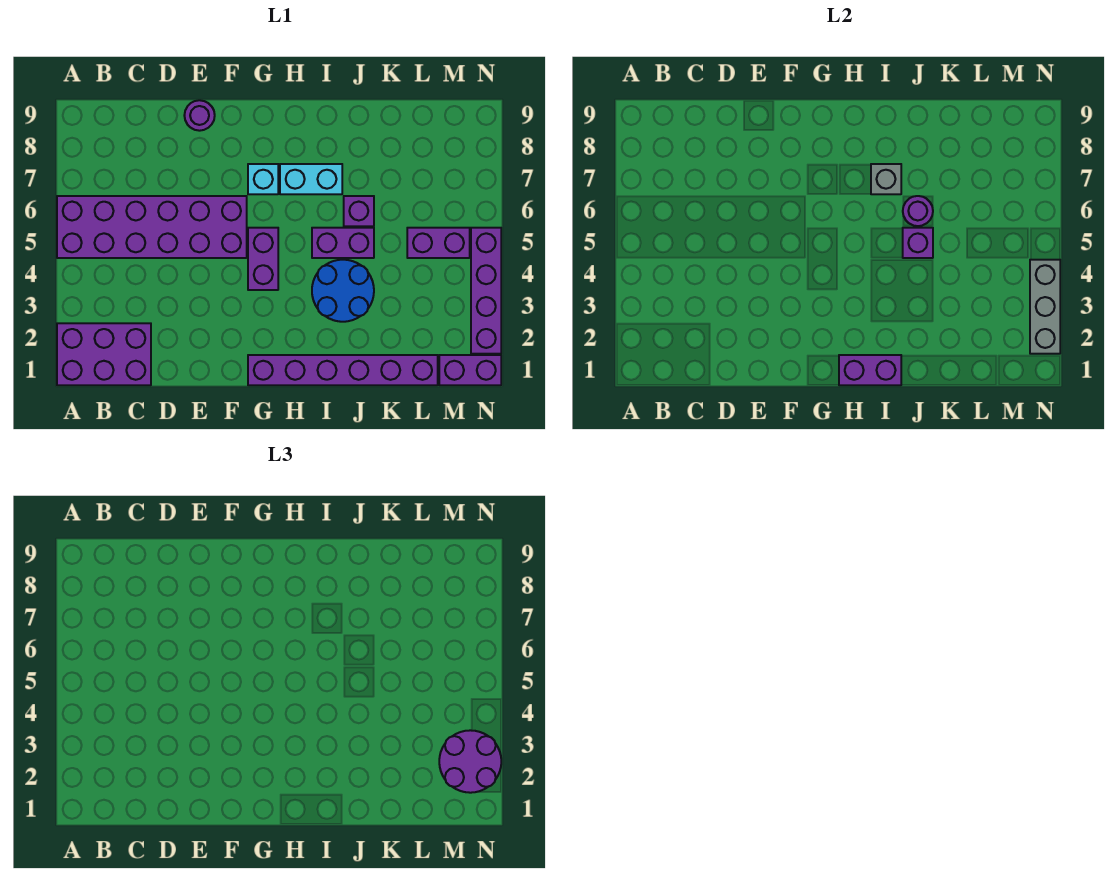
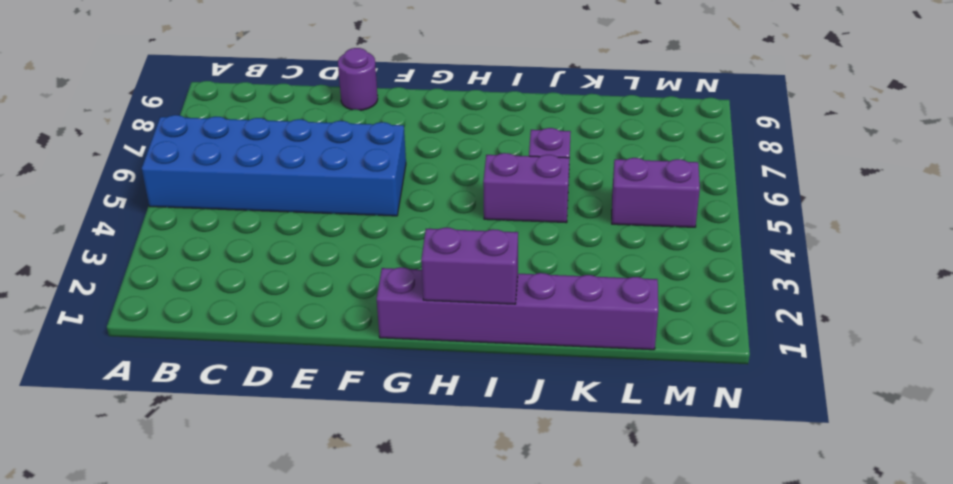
blue 2x6 brick [142,115,406,216] -> purple 2x6 brick [57,196,247,258]
none -> purple 2x3 brick [57,323,151,385]
none -> purple 1x2 brick [248,228,278,290]
none -> cyan 1x1 brick [248,164,278,194]

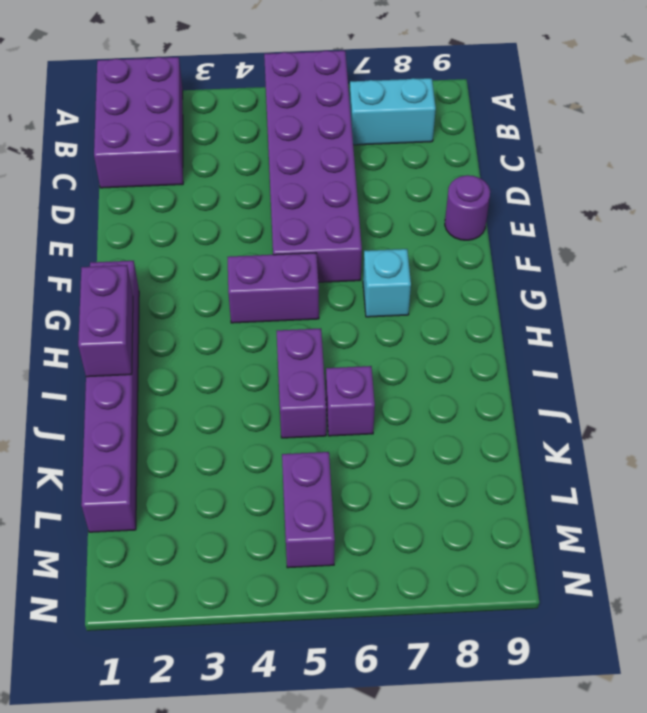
cyan 1x2 brick [350,78,436,145] -> cyan 1x2 brick turned to [280,164,342,194]
none -> blue 2x2 round brick [312,260,374,322]
none -> purple 1x2 brick [439,355,501,385]
none -> purple 1x4 brick [471,228,501,354]

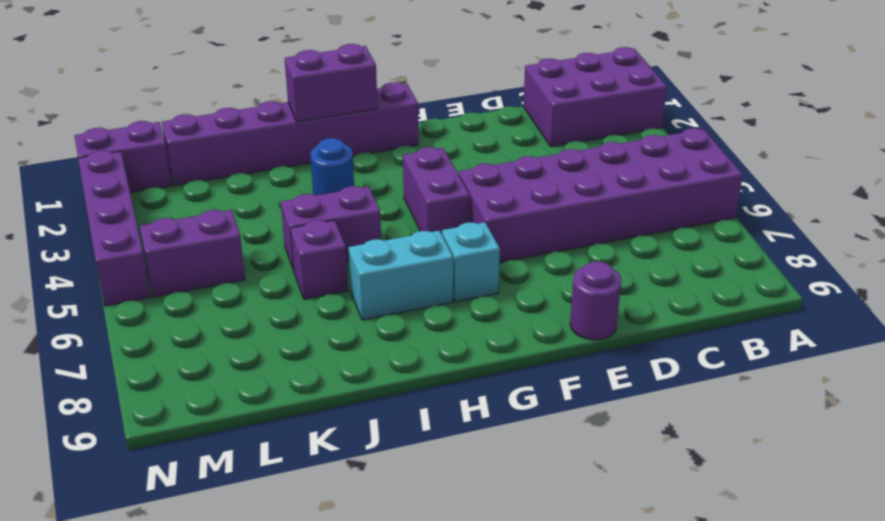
blue 1x1 round brick [310,138,354,195] -> blue 2x2 round brick [312,260,374,322]
none -> grey 1x1 brick [871,164,901,194]
none -> purple 1x1 brick [903,228,933,258]
none -> purple 1x1 round brick [903,196,933,226]

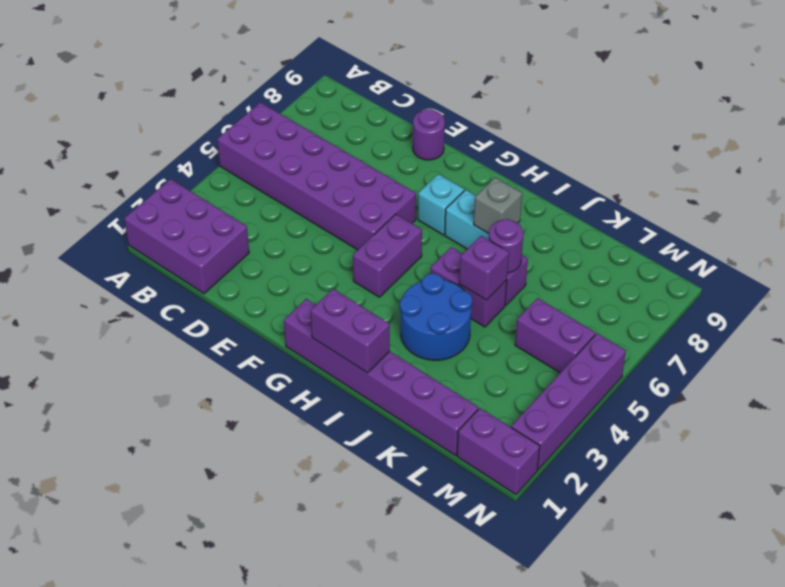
none -> grey 1x3 brick [1030,260,1060,354]
none -> purple 2x2 round brick [439,730,501,793]

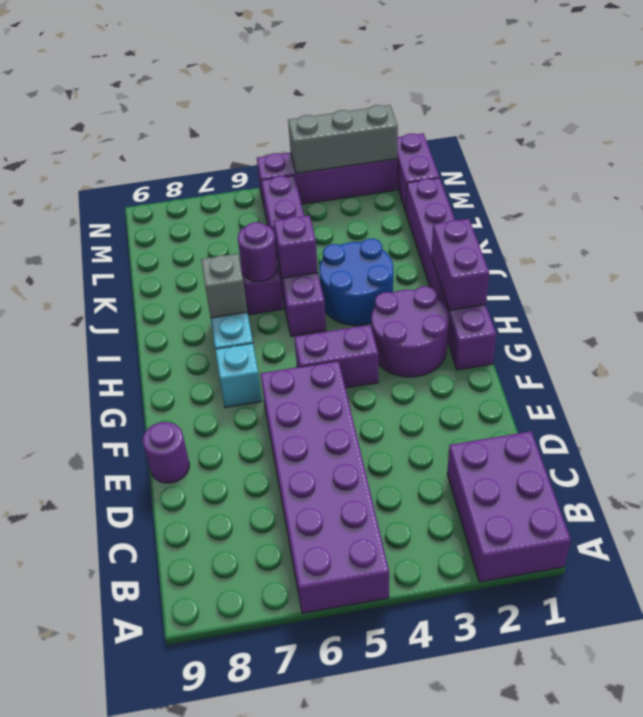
purple 2x2 round brick [372,286,449,377] -> purple 2x2 round brick moved to [439,730,501,793]

